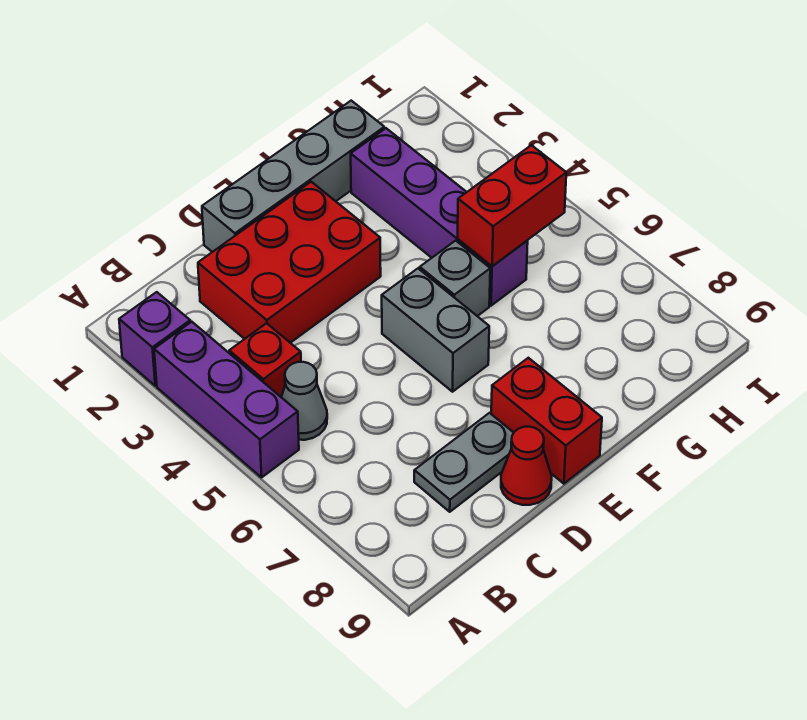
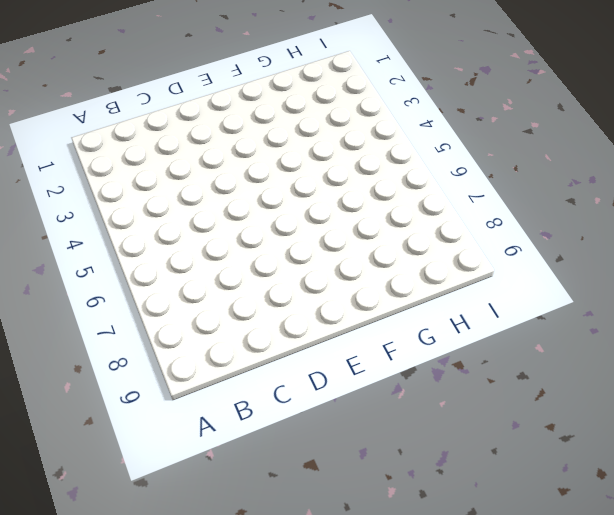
none -> purple 1x1 brick [119,292,190,386]
none -> purple 1x3 brick [154,322,299,477]
none -> red 1x1 brick [229,323,301,397]

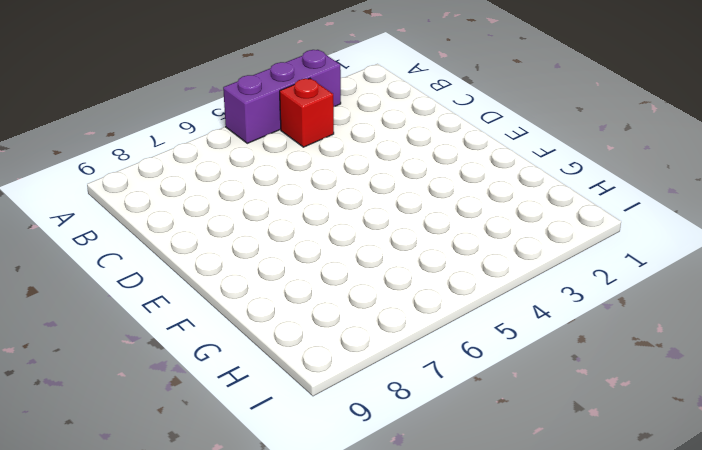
none -> purple 1x1 brick [119,292,190,386]
none -> grey 1x1 cone [281,362,327,440]
none -> red 2x3 brick [198,182,381,343]

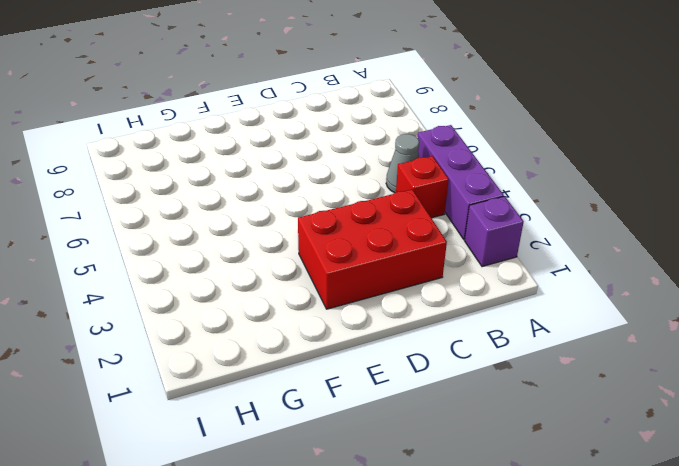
none -> grey 1x2 plate [414,413,514,512]
none -> grey 1x4 brick [202,101,384,252]
none -> red 1x1 cone [501,427,552,505]

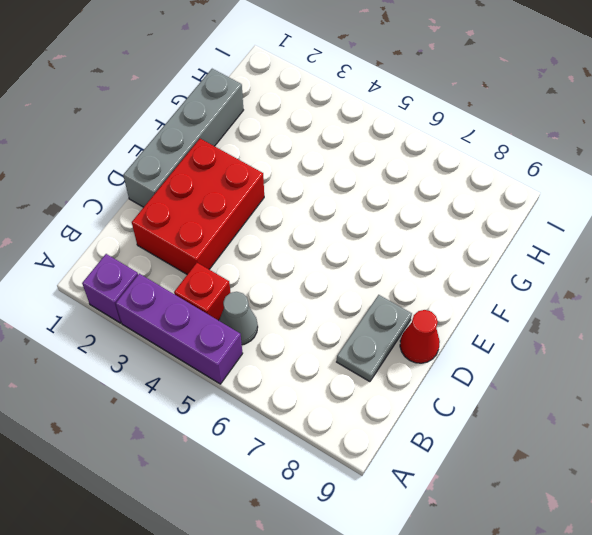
none -> grey 1x2 brick [382,269,489,392]
none -> red 1x2 brick [491,358,602,484]
none -> grey 1x1 brick [420,241,490,316]

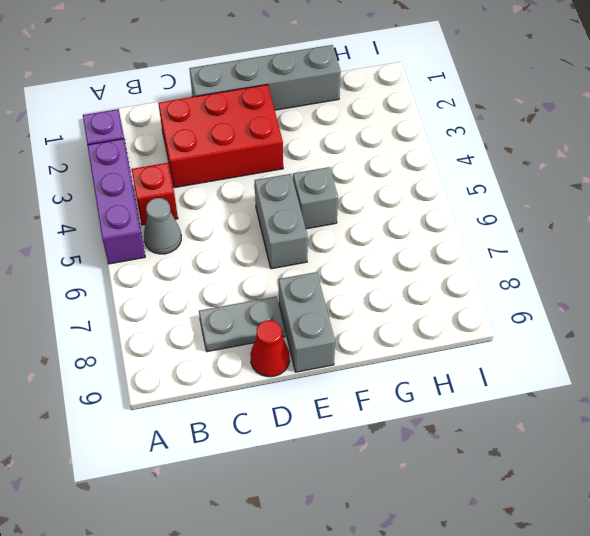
grey 1x2 brick [278,272,335,372] -> red 1x2 brick [491,358,602,484]
none -> purple 1x4 brick [351,128,528,306]
none -> red 1x2 brick [458,145,566,266]

